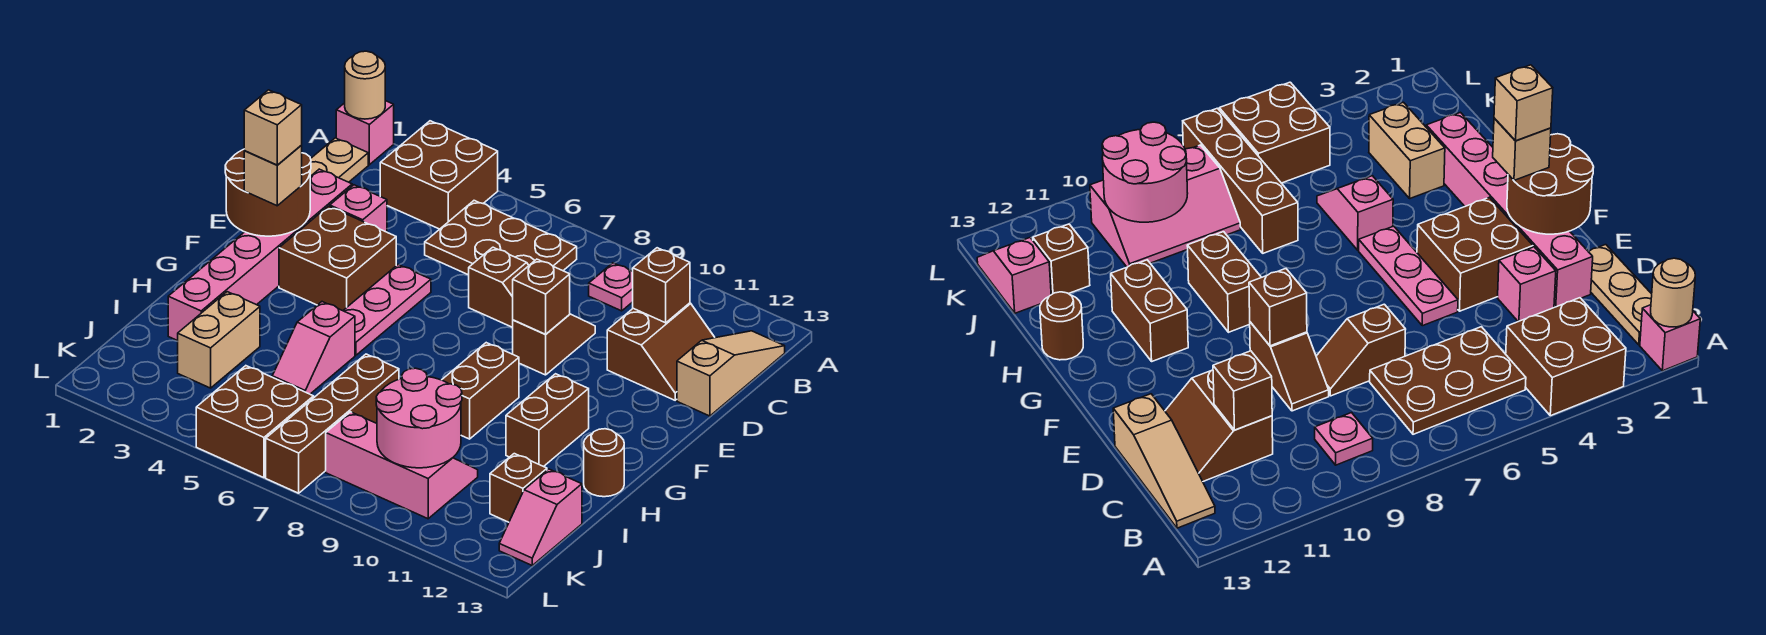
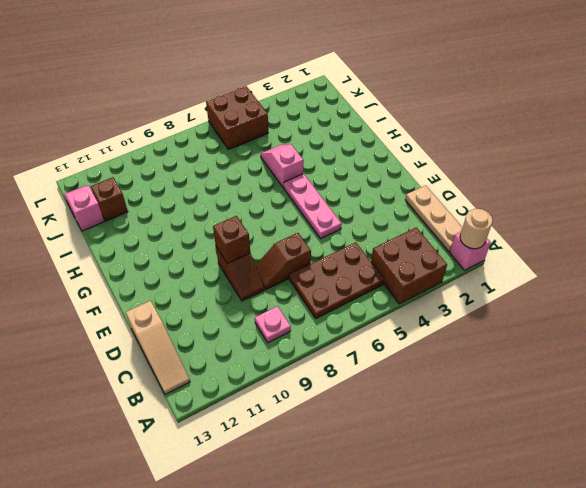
none -> brown 2x2 slope [607,303,715,400]
none -> pink 1x6 brick [168,169,352,341]
none -> pink 1x1 brick [330,185,387,232]
none -> brown 2x2 brick [279,206,396,311]

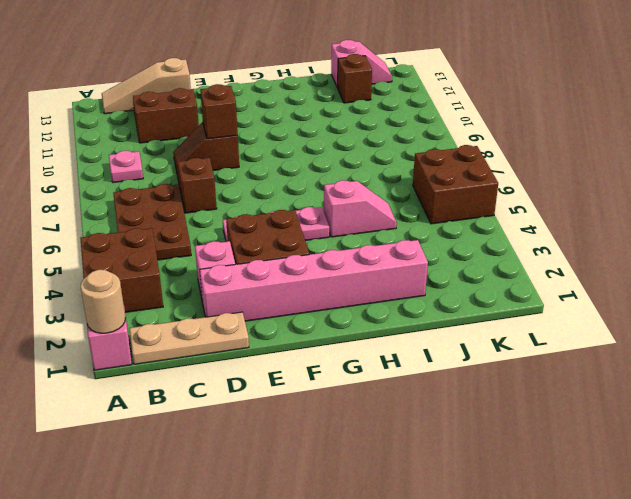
none -> brown 1x2 brick [442,343,519,439]
none -> brown 1x2 brick [506,374,589,467]
none -> brown 1x1 round brick [584,429,624,497]
none -> tan 1x2 brick [178,292,260,388]

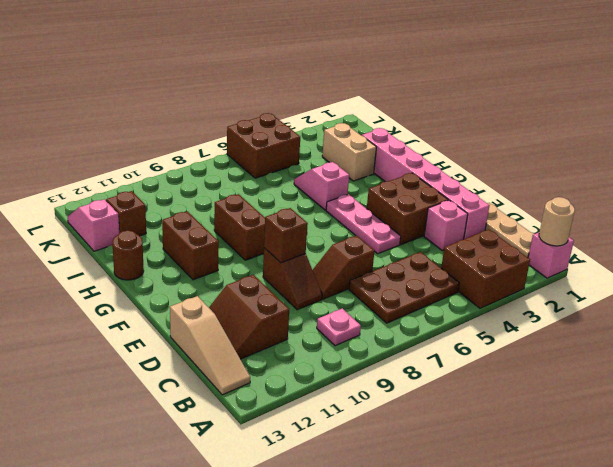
none -> brown 1x4 brick [266,354,399,493]
none -> pink 2x3 slope [326,412,478,519]
none -> brown 1x1 brick [633,248,690,323]
none -> brown 2x2 round brick [225,149,311,236]

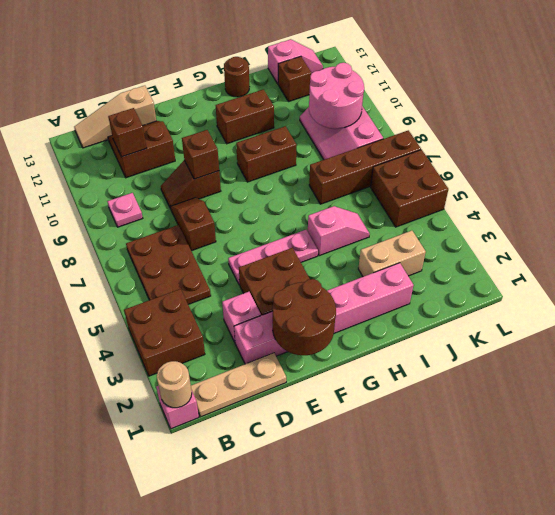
none -> tan 1x1 brick [244,146,302,206]
none -> tan 1x1 brick [244,90,302,165]

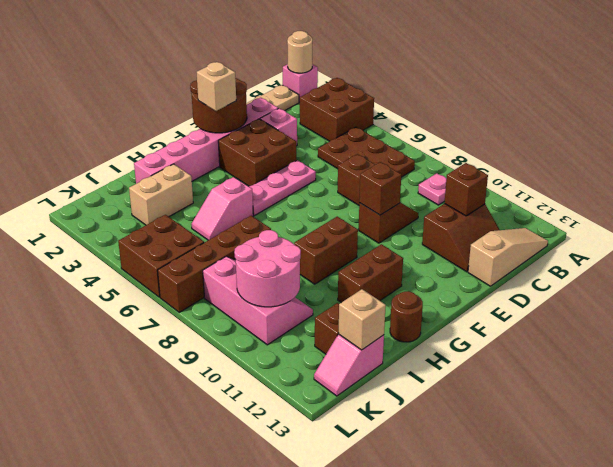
tan 1x1 brick [339,289,386,350] -> tan 1x1 brick moved to [244,90,302,165]

